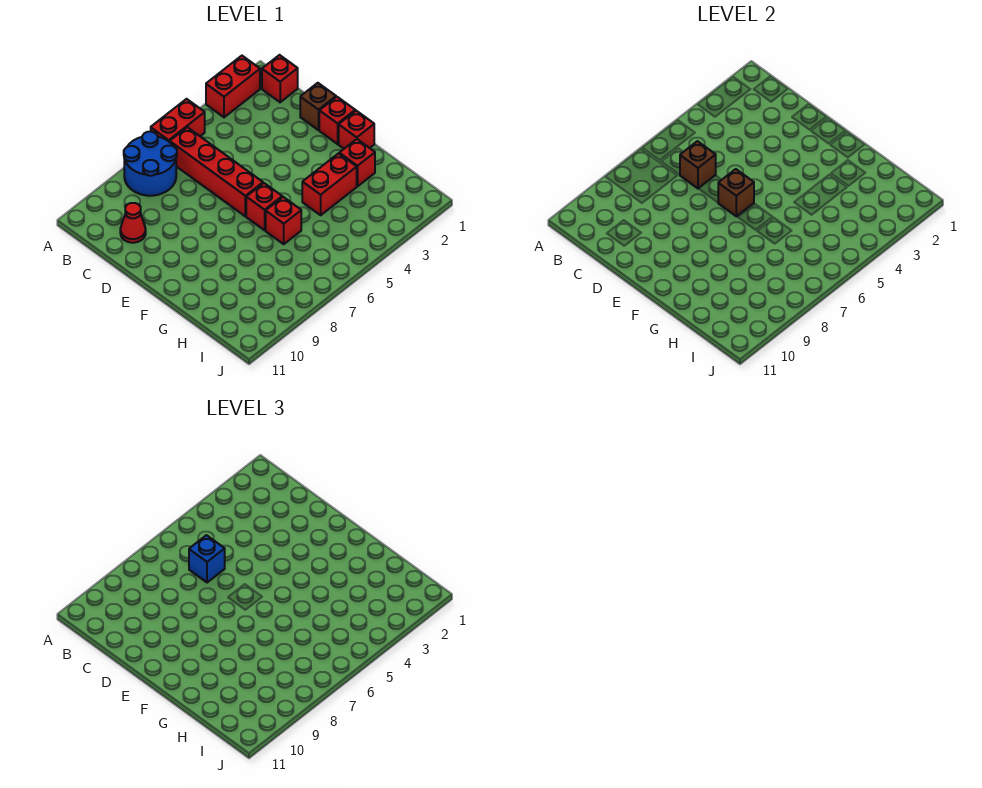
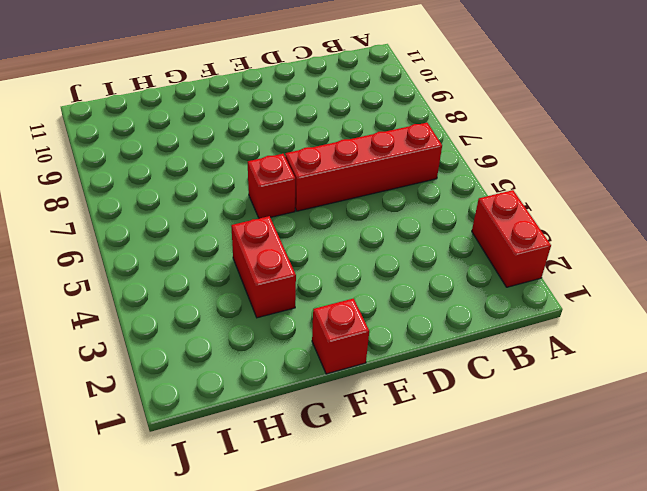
none -> red 1x2 brick [151,99,205,142]
none -> blue 2x2 round brick [124,132,177,196]
none -> red 1x1 brick [262,55,298,102]

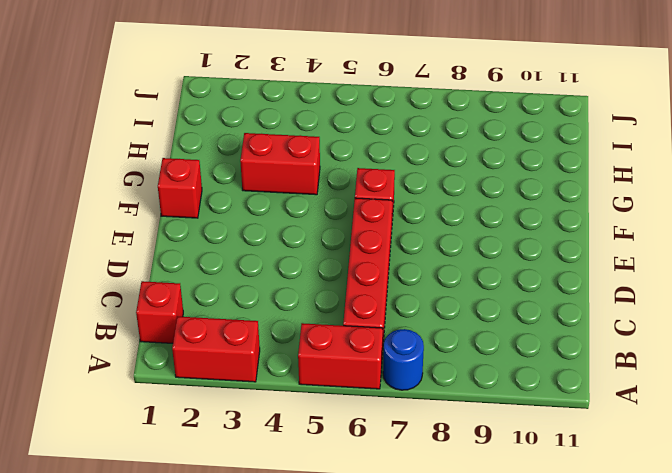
blue 1x1 round brick [383,329,424,390] -> blue 2x2 round brick [124,132,177,196]
none -> red 1x1 cone [120,203,146,243]
none -> brown 1x1 brick [300,83,336,130]
none -> red 1x1 brick [319,97,355,144]

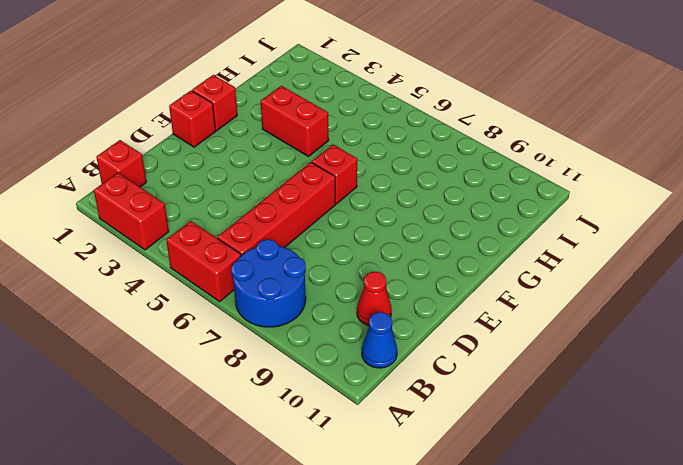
blue 1x1 cone [362,312,397,368] -> none
none -> brown 1x1 brick [300,83,336,130]
none -> red 1x1 brick [339,139,375,186]
none -> red 1x1 brick [266,197,301,244]

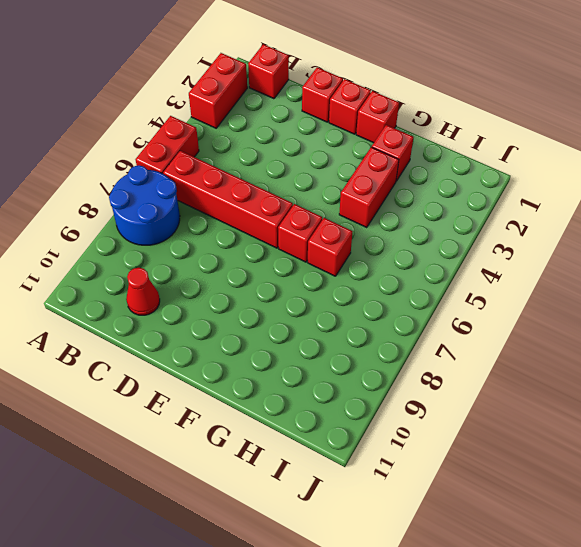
red 1x1 brick [302,67,343,122] -> brown 1x1 brick [300,83,336,130]
none -> brown 1x1 brick [680,141,716,189]
none -> brown 1x1 brick [718,169,754,216]
none -> blue 1x1 brick [189,535,225,583]

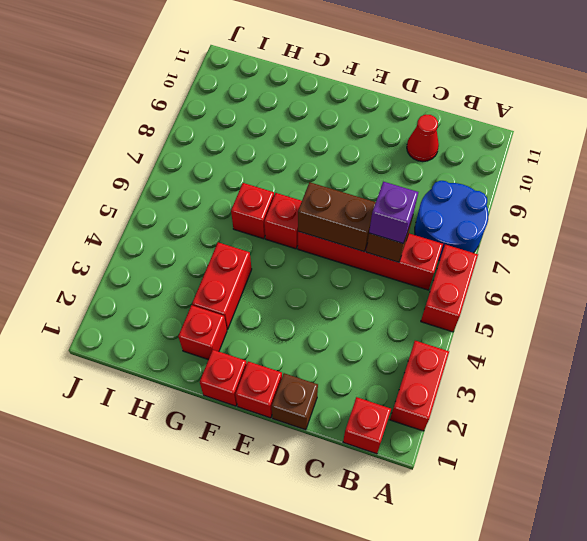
purple 1x1 brick [369,182,418,243] -> blue 1x1 brick [189,535,225,583]
brown 1x2 brick [298,182,376,252] -> brown 1x1 brick [718,169,754,216]

